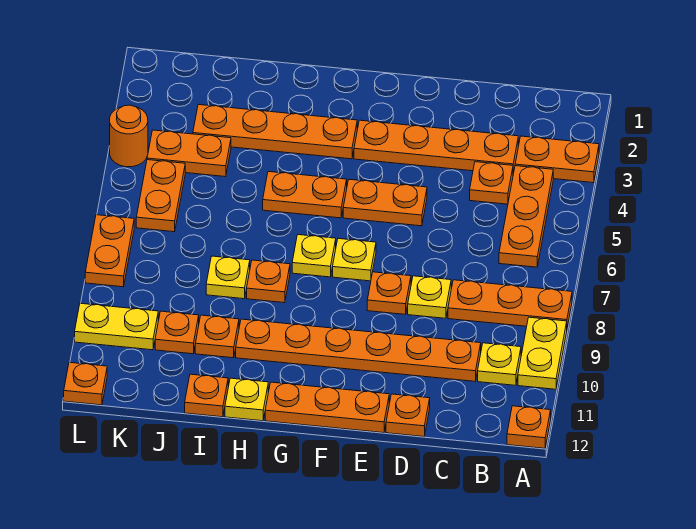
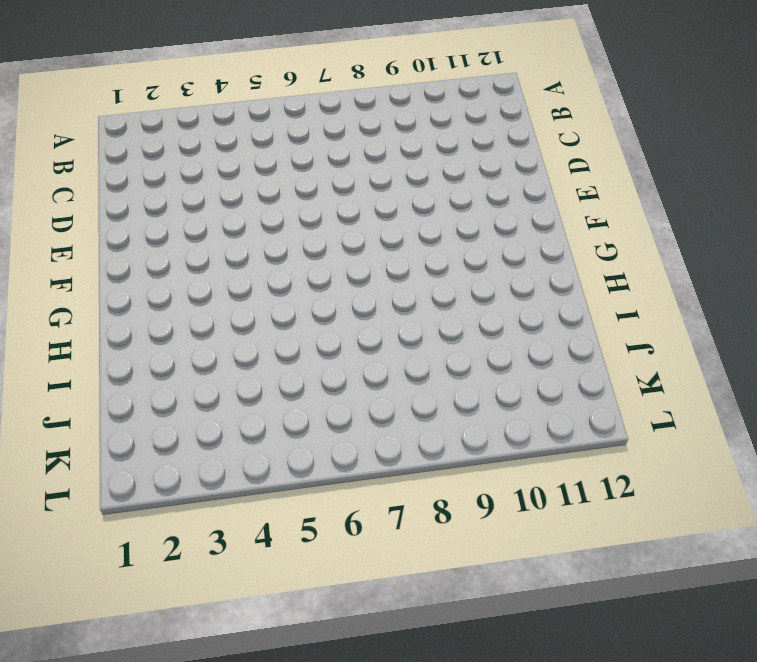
none -> orange 1x2 plate [515,136,599,183]
none -> orange 1x3 plate [448,280,572,328]
none -> yellow 1x2 plate [518,317,567,389]
none -> orange 1x1 plate [507,406,551,448]

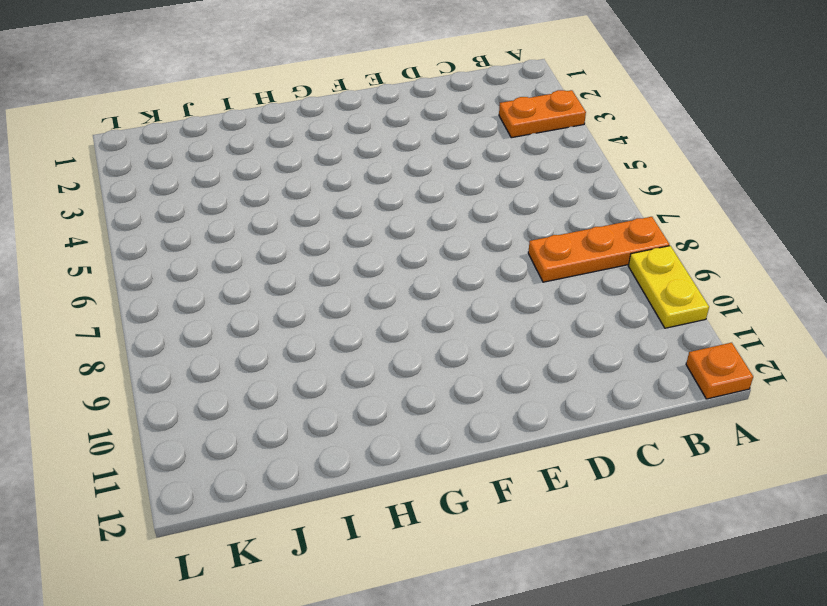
none -> orange 1x3 plate [499,166,553,267]
none -> yellow 1x1 plate [478,343,521,385]
none -> orange 1x4 plate [354,120,518,174]
none -> orange 1x1 plate [470,162,513,204]

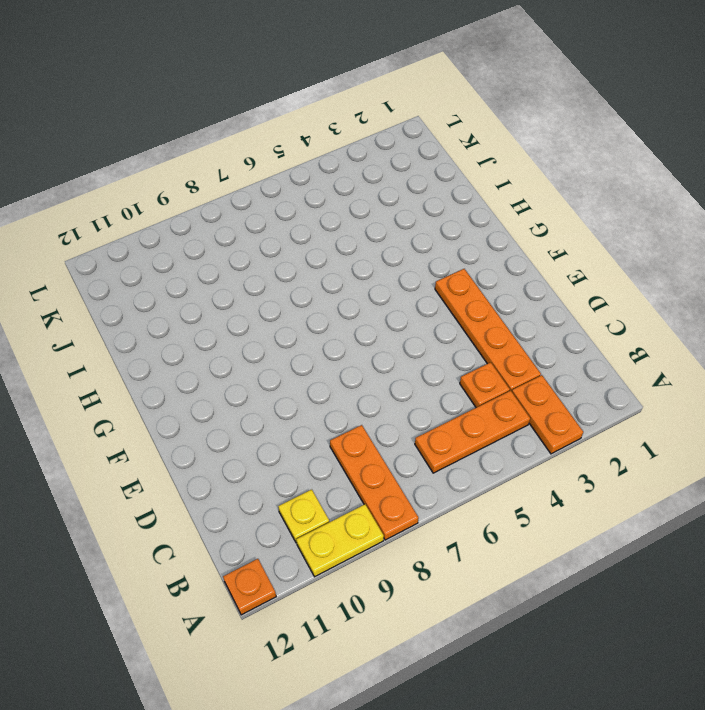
none -> orange 1x6 plate [236,319,481,381]
none -> yellow 1x1 plate [408,276,451,318]
none -> orange 1x1 plate [386,394,430,437]
none -> orange 1x2 plate [343,179,427,226]

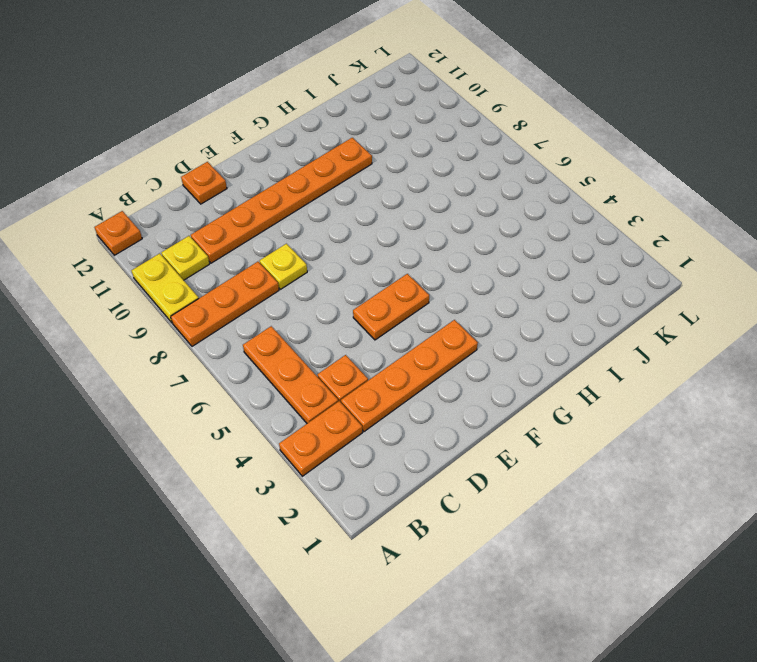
none -> orange 1x1 plate [367,272,411,314]
none -> orange 1x3 plate [265,382,389,433]
none -> yellow 1x1 plate [333,239,376,281]
none -> orange 1x4 plate [193,105,357,159]

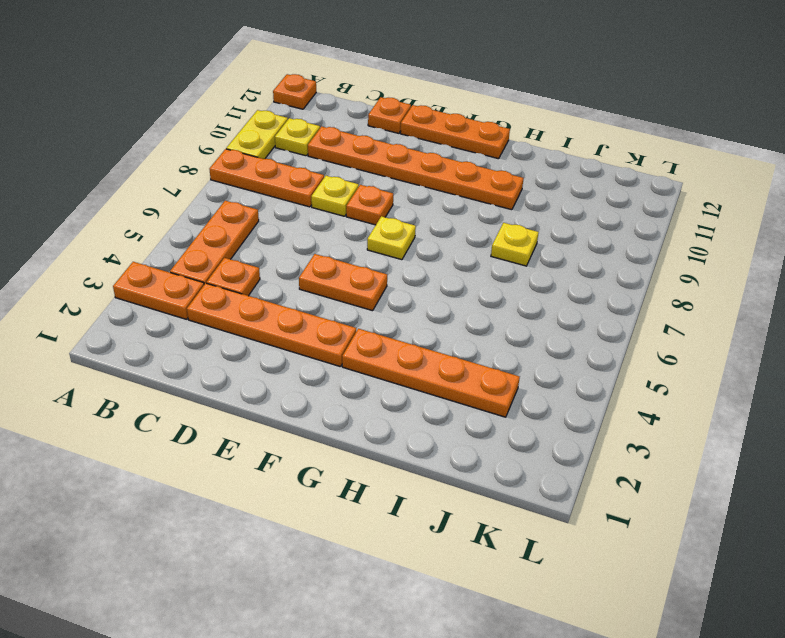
none -> orange 1x2 plate [263,172,347,218]
none -> yellow 1x1 plate [292,235,336,277]
none -> orange 1x1 plate [247,260,290,303]
none -> yellow 1x1 plate [225,378,268,421]

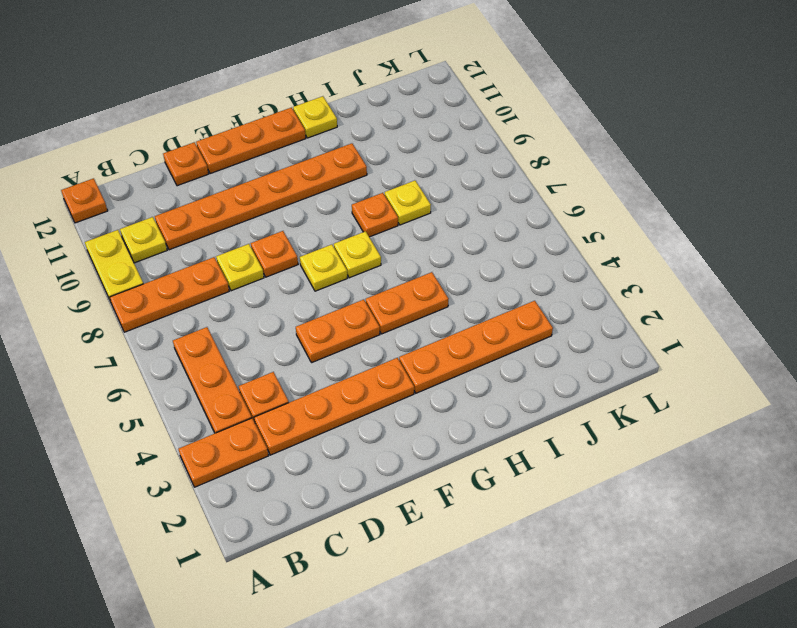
none -> orange 1x1 plate [195,315,239,358]
none -> orange 1x1 plate [185,374,228,417]
none -> orange 1x2 plate [147,130,231,177]
none -> orange 1x1 plate [155,311,199,354]

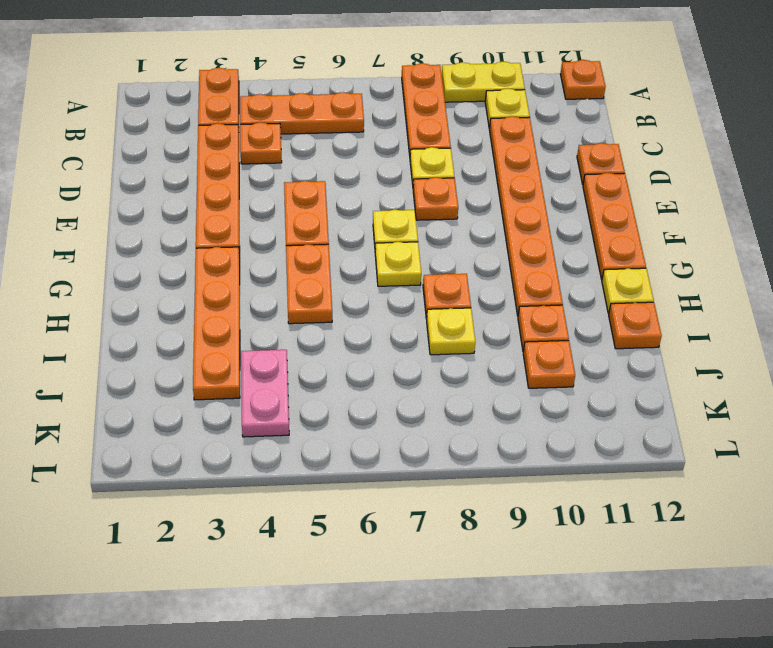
pink 1x2 plate [241,350,289,437] -> orange 1x2 plate [147,130,231,177]
none -> orange 1x2 plate [136,160,185,232]
none -> yellow 1x2 plate [75,303,158,350]
none -> orange 1x1 round brick [110,105,148,167]
none -> orange 1x2 plate [85,215,134,287]

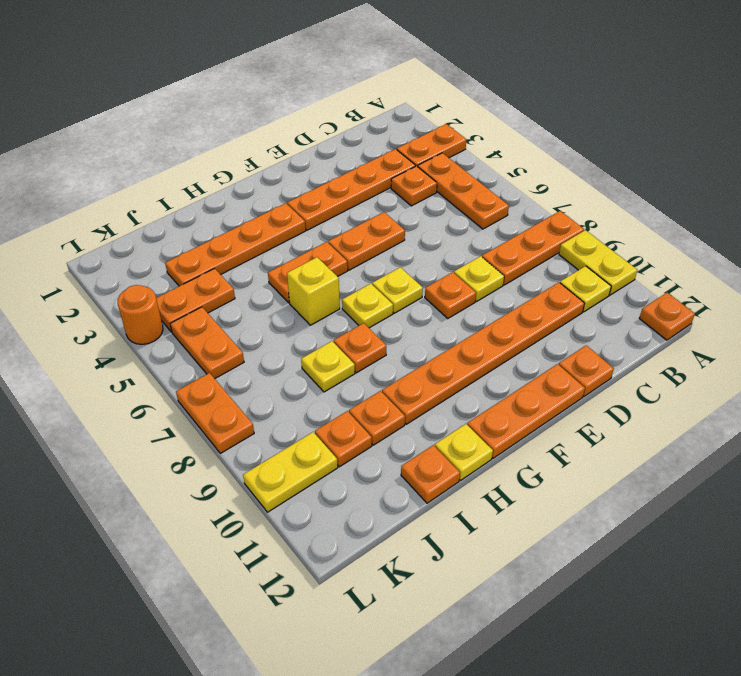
yellow 1x1 brick [287,257,340,325] -> none
none -> orange 1x1 plate [64,362,107,405]

